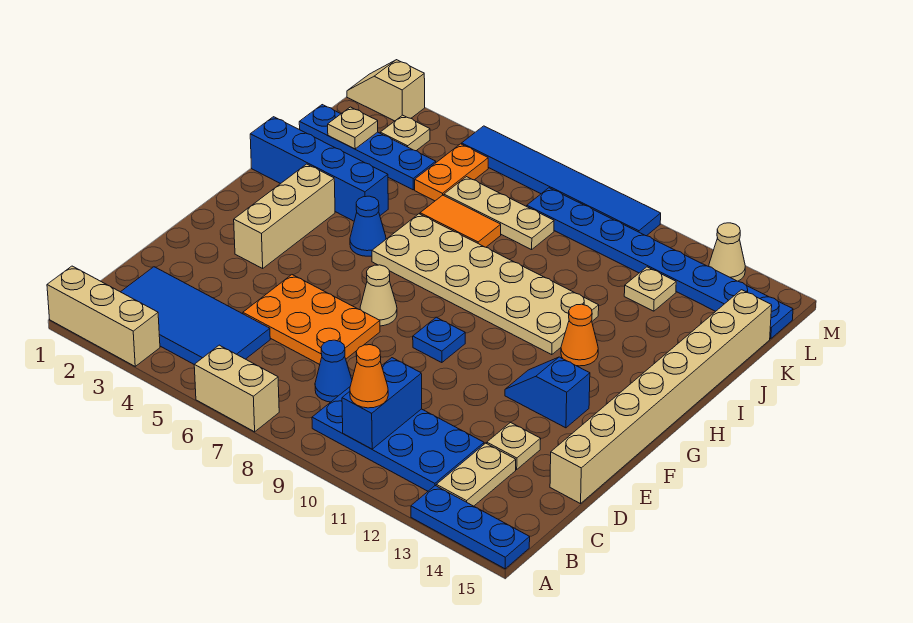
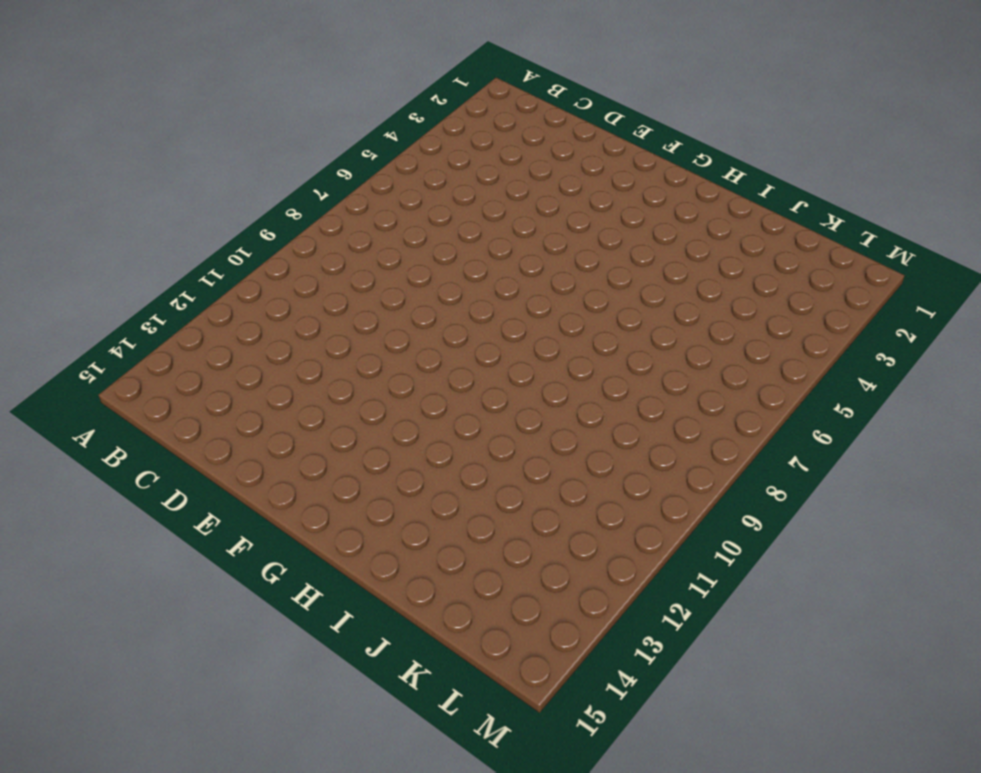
none -> tan 1x3 brick [47,266,160,366]
none -> tan 1x2 brick [194,345,279,432]
none -> blue 1x3 plate [411,486,530,569]
none -> blue 2x4 tile [121,267,270,364]

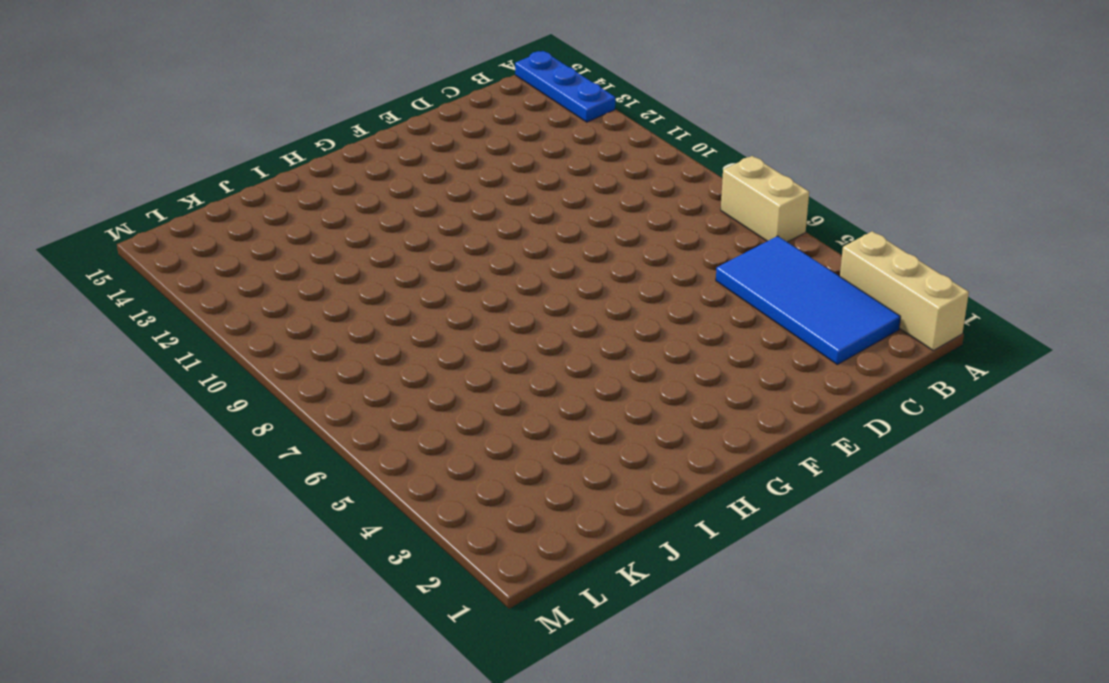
none -> blue 2x4 plate [312,387,484,491]
none -> tan 1x2 plate [436,443,516,506]
none -> blue 1x1 cone [315,340,352,402]
none -> orange 2x3 plate [243,275,380,364]

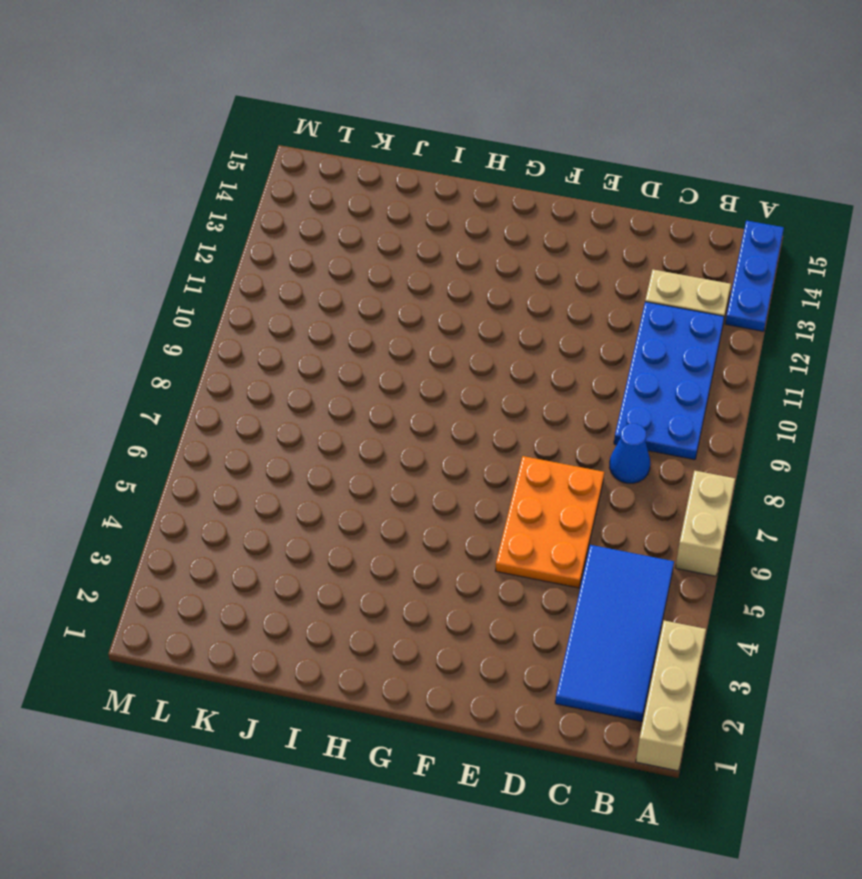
none -> tan 1x1 plate [487,423,541,469]
none -> tan 1x8 brick [550,290,772,504]
none -> tan 1x3 brick [234,164,335,268]
none -> tan 1x1 cone [360,265,397,326]

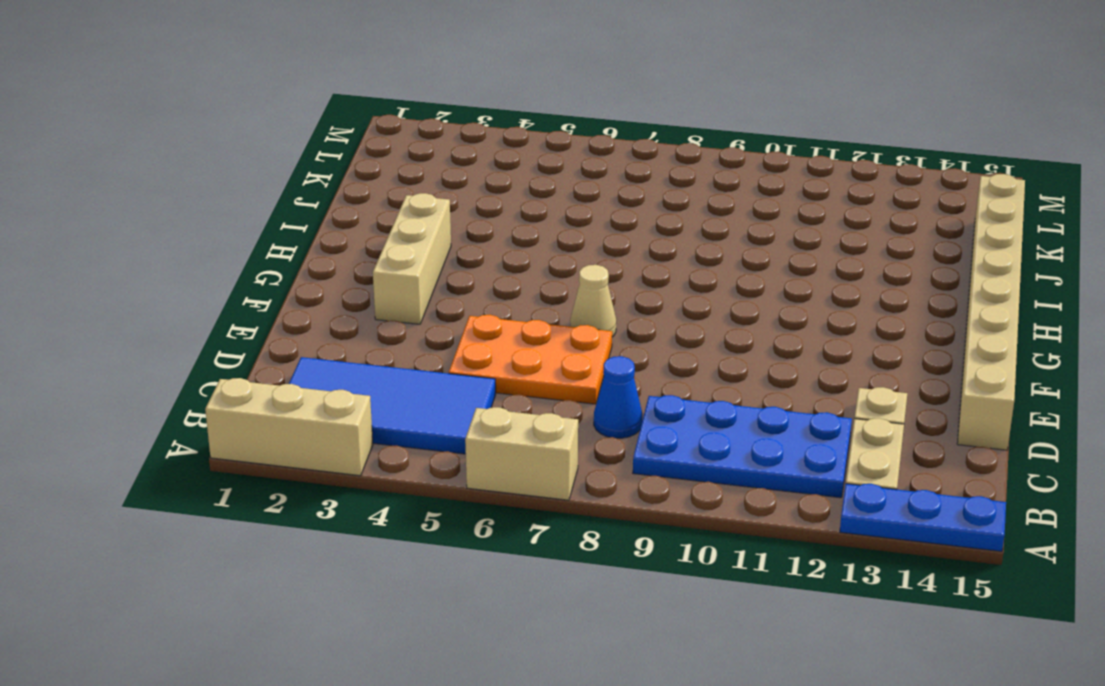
none -> blue 1x1 plate [413,317,465,363]
none -> blue 1x2 slope [505,357,590,428]
none -> blue 1x1 cone [350,196,386,256]
none -> tan 2x6 plate [372,214,599,355]

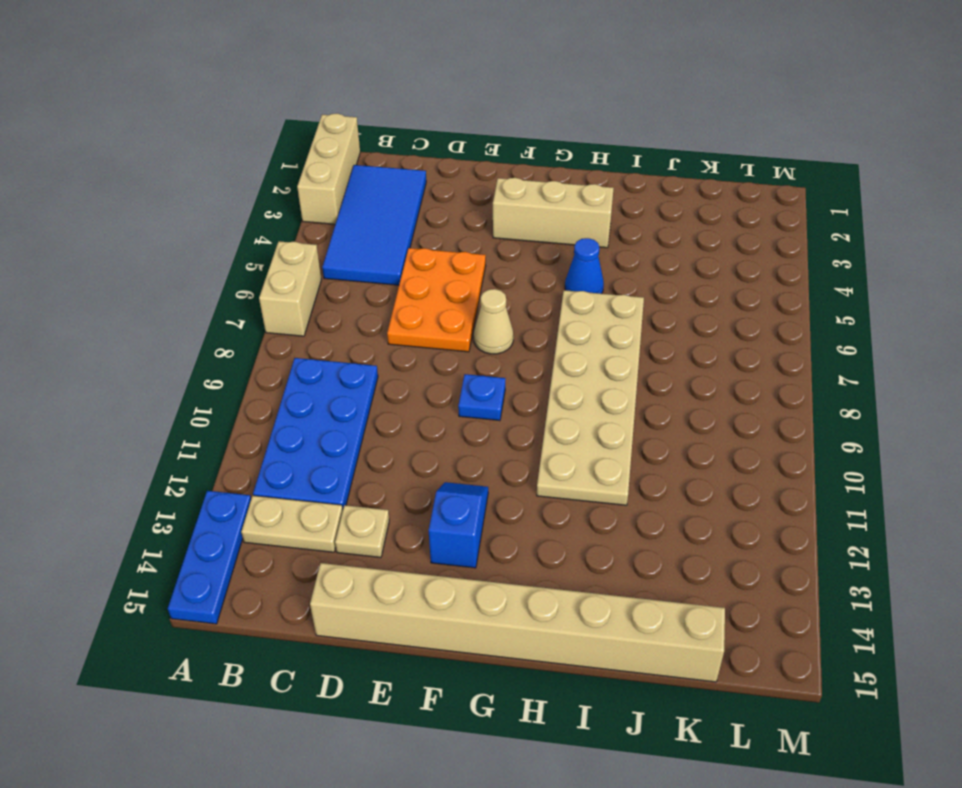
none -> blue 1x1 cone [315,340,352,402]
none -> orange 1x1 cone [561,304,598,366]
none -> blue 1x4 brick [250,117,388,221]
none -> orange 1x2 tile [420,195,501,247]

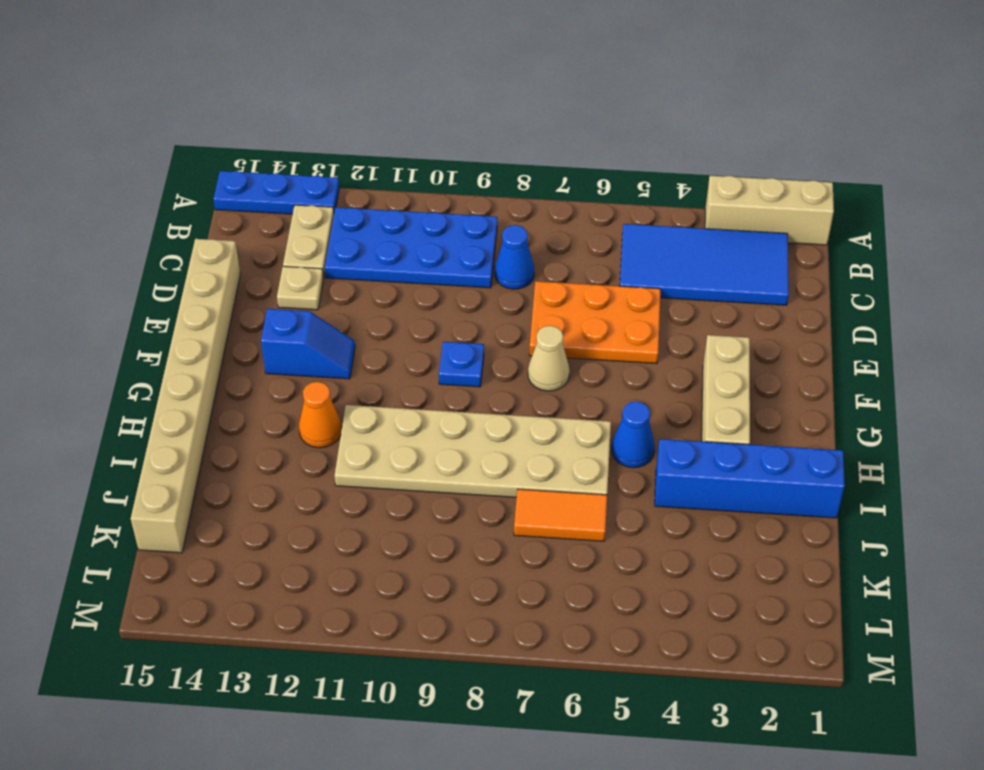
none -> tan 1x2 brick [194,345,279,432]
none -> blue 1x4 plate [299,105,436,190]
none -> orange 1x2 plate [415,144,488,201]
none -> tan 1x3 plate [444,177,554,250]

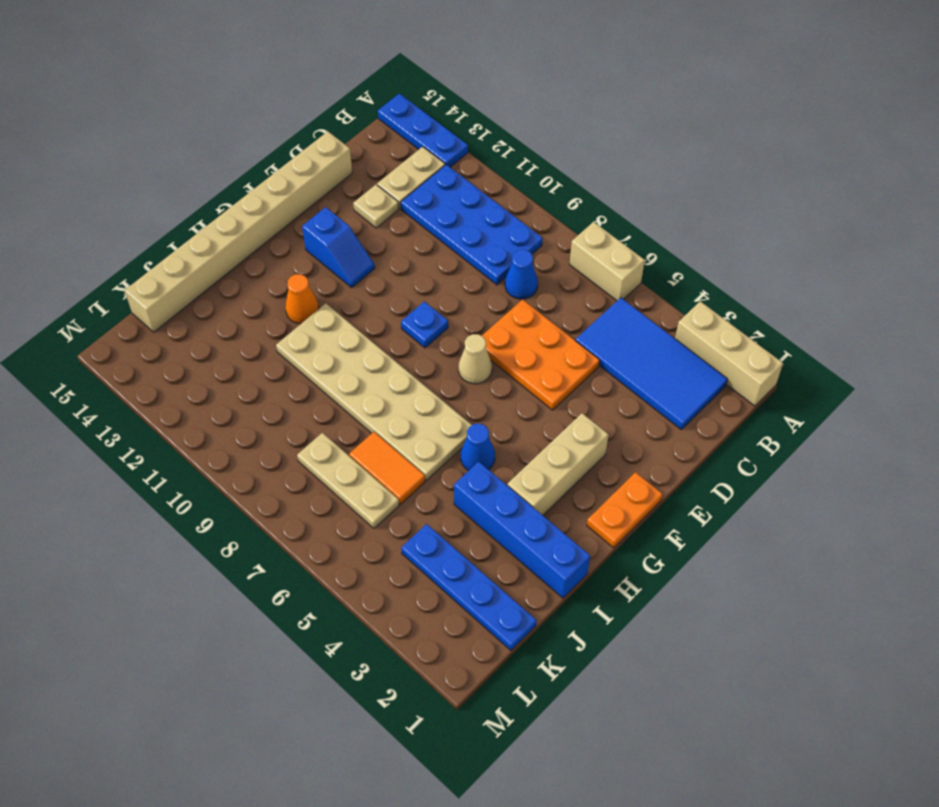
orange 1x2 plate [587,472,662,548] -> orange 1x2 plate moved to [415,144,488,201]
none -> tan 1x1 plate [624,267,676,311]
none -> tan 1x1 plate [380,115,430,151]
none -> blue 1x8 plate [527,188,793,339]
none -> tan 1x2 slope [347,60,425,121]

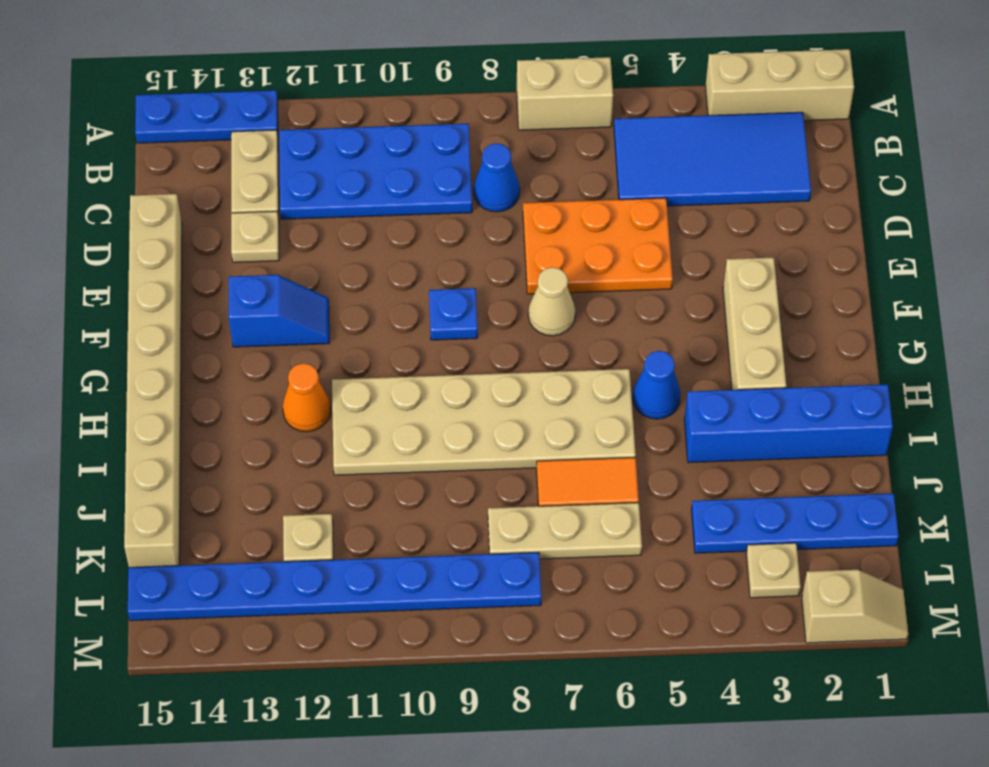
none -> orange 1x2 plate [415,144,488,201]
none -> blue 1x6 tile [462,126,661,236]
none -> tan 1x1 cone [709,223,745,281]
none -> blue 1x2 brick [342,358,422,449]

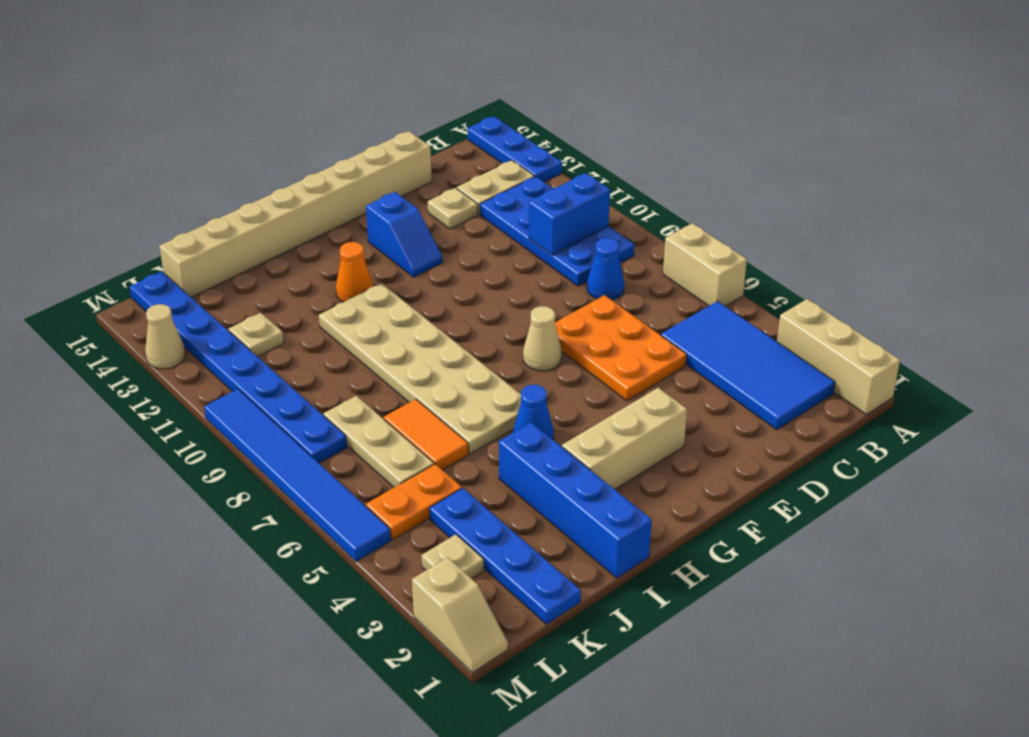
none -> blue 1x1 plate [413,317,465,363]
none -> tan 1x1 plate [328,107,378,149]
none -> orange 1x1 cone [350,345,388,408]

